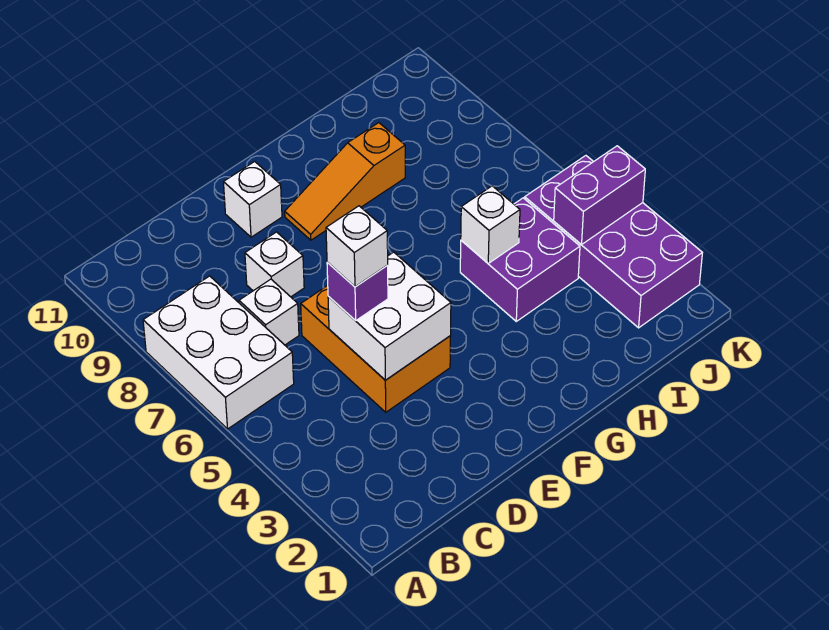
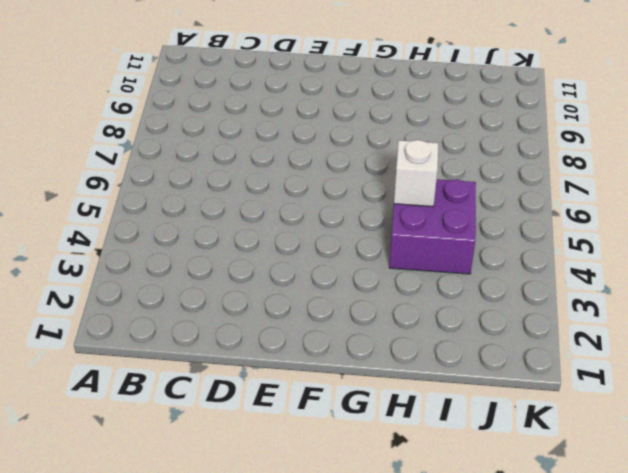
none -> white 2x3 brick [143,276,294,429]
none -> white 1x1 brick [239,279,299,345]
none -> orange 2x3 brick [301,286,451,412]

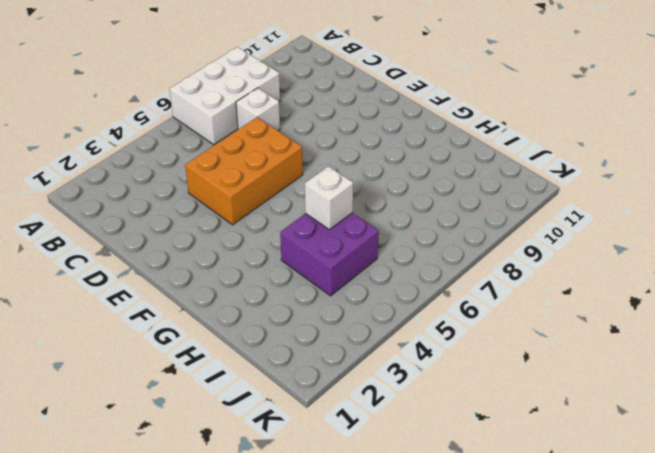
none -> white 1x1 brick [245,232,304,297]
none -> white 1x1 brick [224,161,282,237]
none -> orange 1x3 slope [285,123,405,240]

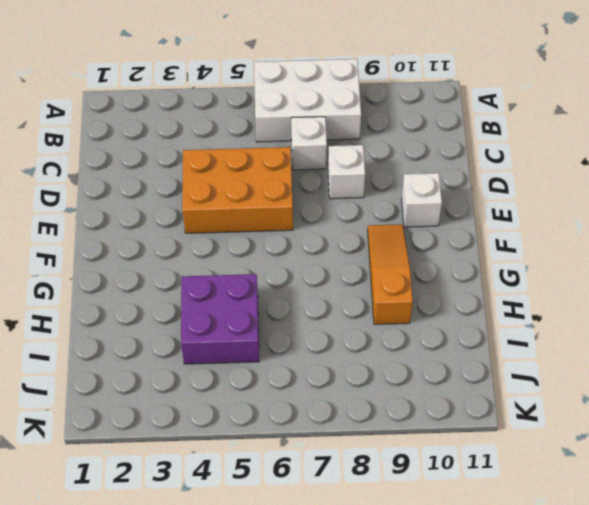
none -> purple 2x4 brick [525,156,702,328]
none -> white 2x2 brick [328,252,451,380]
none -> white 1x1 brick [461,186,520,263]

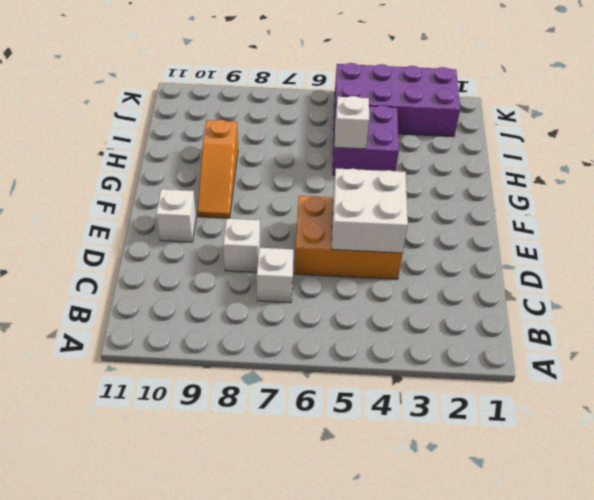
none -> white 2x3 brick [143,276,294,429]
none -> purple 1x2 brick [554,146,645,245]
none -> purple 1x1 brick [327,263,388,321]

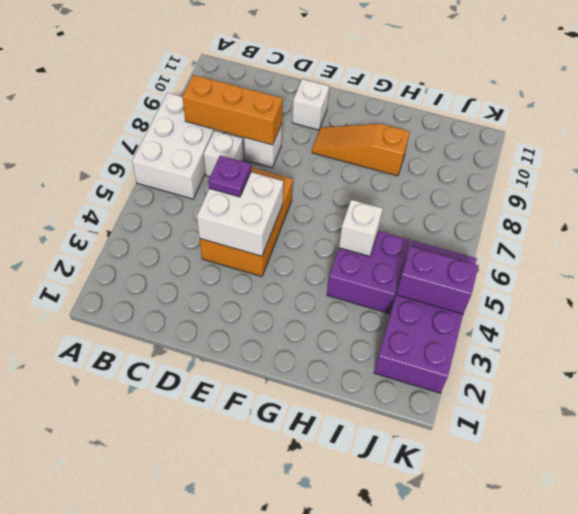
orange 1x3 brick [182,75,283,145] -> none
purple 1x1 plate [208,156,251,197] -> purple 1x1 brick [327,263,388,321]
none -> white 1x1 brick [326,206,388,287]

